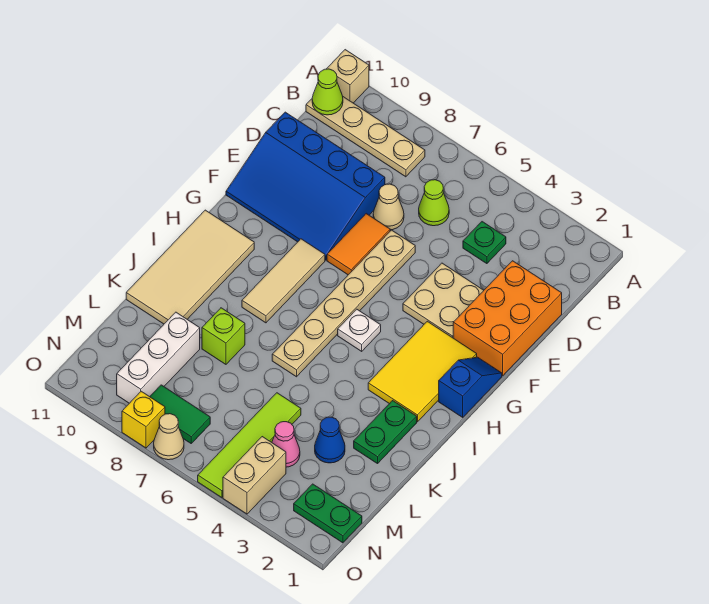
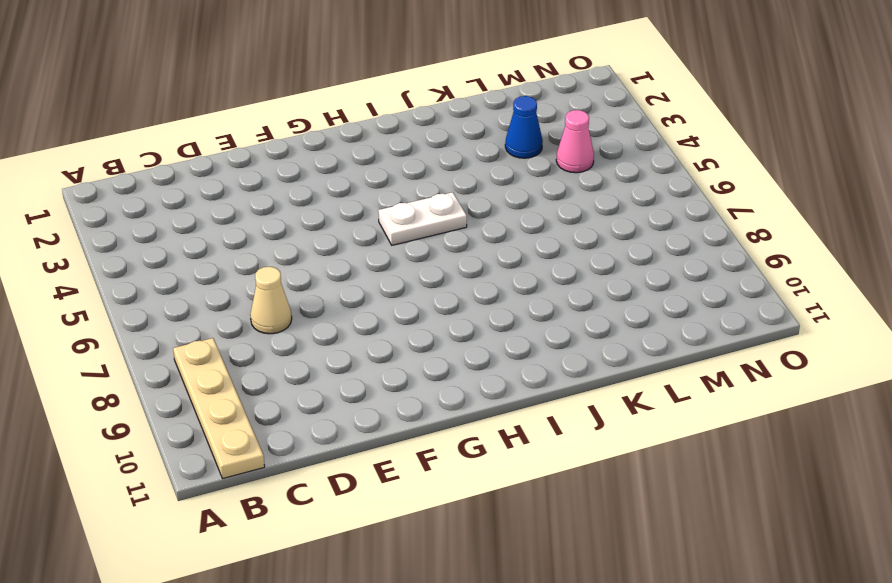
white 1x2 plate [378,192,467,245] -> white 1x1 plate [338,309,381,351]
none -> tan 1x1 brick [327,50,369,103]
none -> green 1x1 plate [463,222,506,264]
none -> lime 1x1 cone [419,180,449,226]

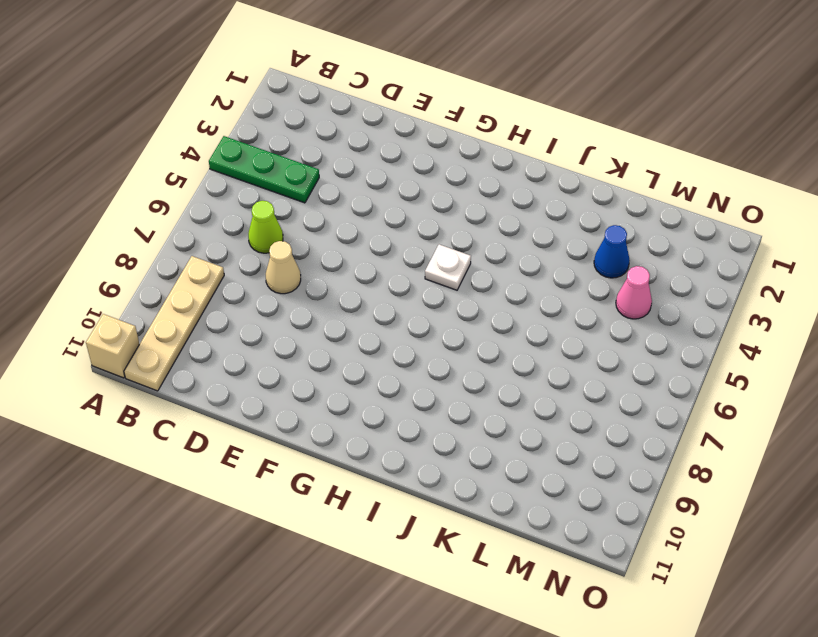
green 1x3 plate [209,136,319,203] -> green 1x1 plate [463,222,506,264]
none -> orange 2x3 brick [453,261,562,376]
none -> blue 3x4 slope [226,112,385,260]
none -> tan 2x2 plate [403,263,484,338]

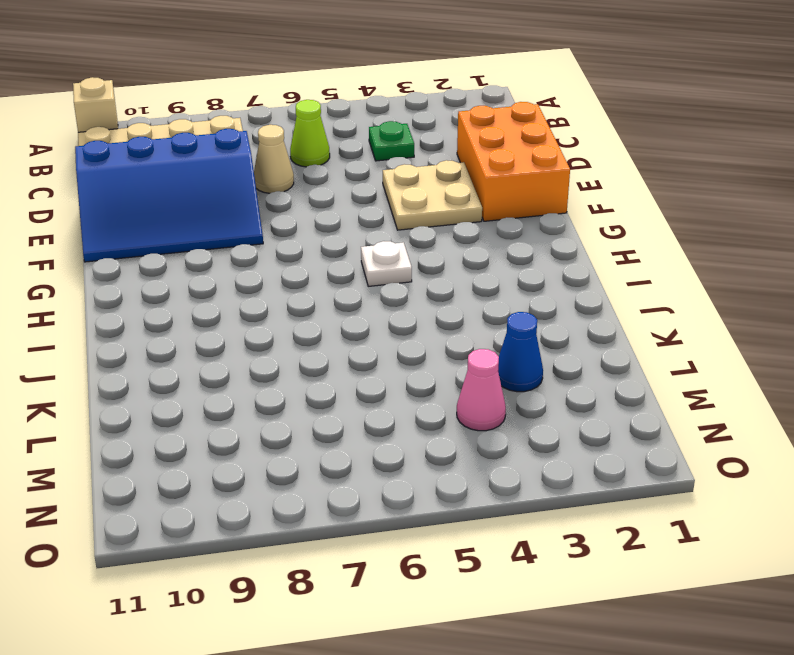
none -> tan 1x6 plate [272,230,415,377]
none -> orange 1x2 tile [327,214,390,275]
none -> blue 1x2 slope [439,357,502,417]

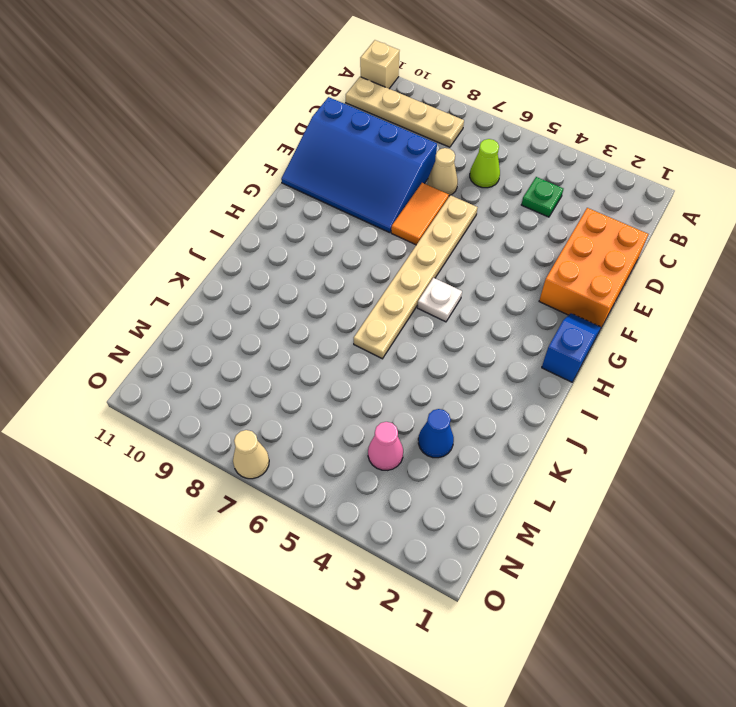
none -> tan 2x2 plate [403,263,484,338]
none -> yellow 2x3 tile [368,321,477,422]
none -> tan 1x3 tile [242,239,325,323]

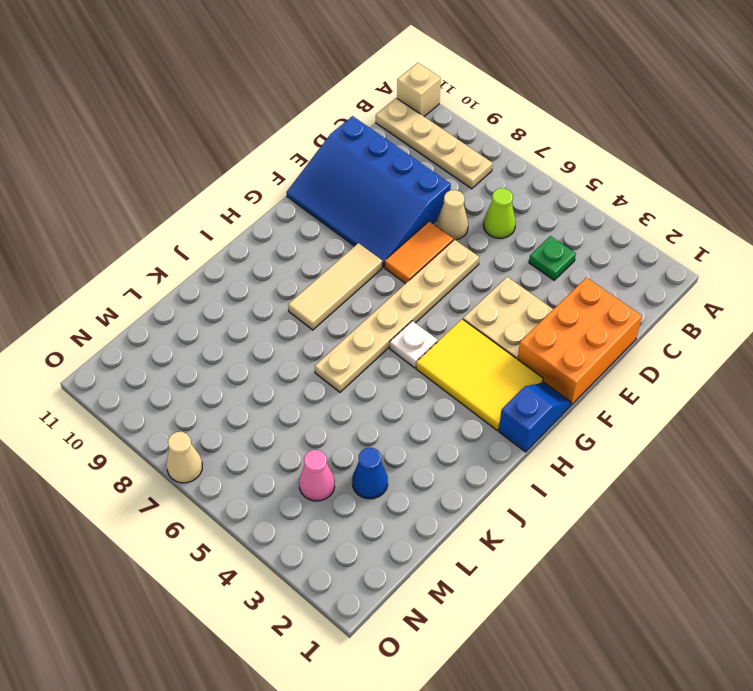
yellow 2x3 tile [416,319,543,430] -> yellow 2x3 tile turned to [368,321,477,422]
none -> tan 2x4 tile [126,210,254,324]
none -> green 1x2 plate [354,401,417,464]
none -> lime 1x1 brick [202,308,245,364]

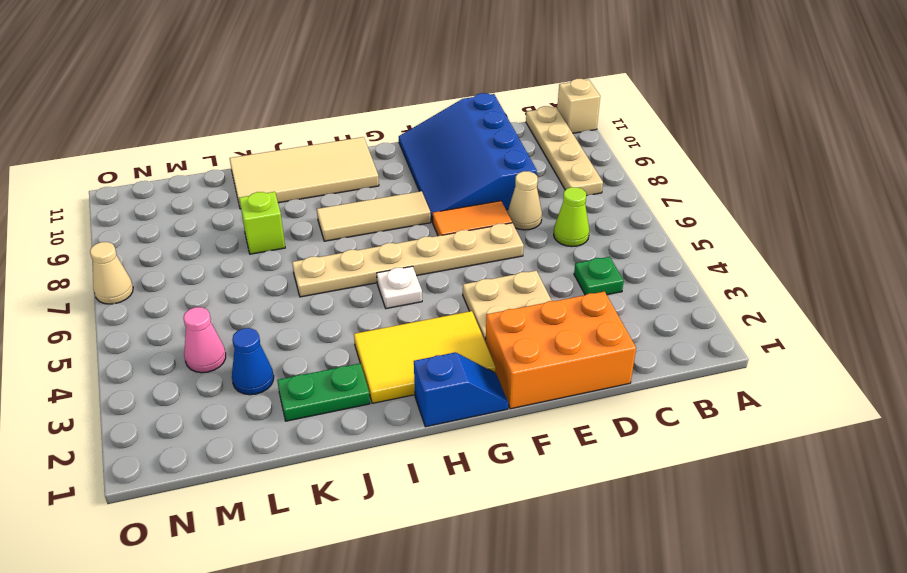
none -> lime 1x4 tile [198,393,301,498]
none -> white 1x3 brick [117,312,200,403]
none -> green 1x2 plate [294,484,362,543]

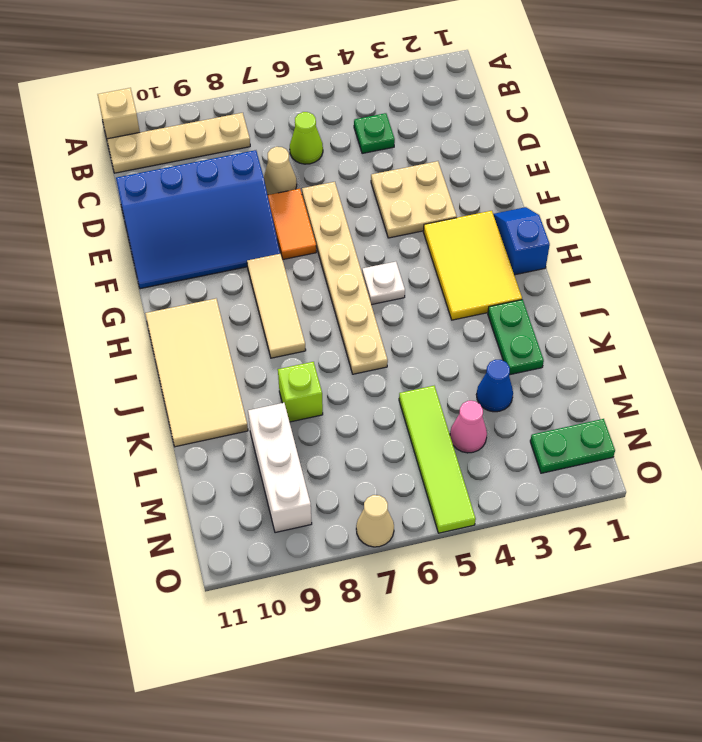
none -> orange 2x3 brick [453,261,562,376]
none -> tan 1x2 brick [223,437,286,514]
none -> green 1x2 tile [150,385,210,443]

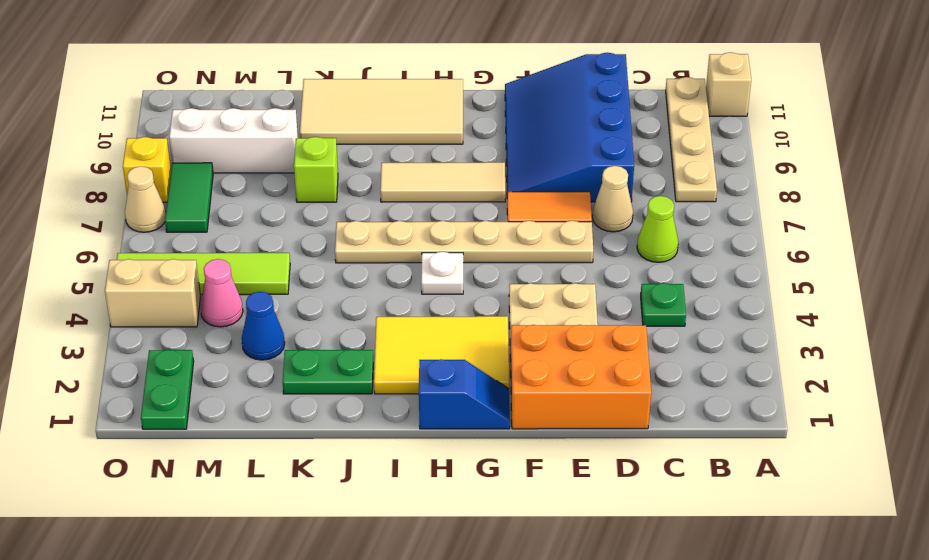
none -> lime 1x1 cone [312,69,343,115]

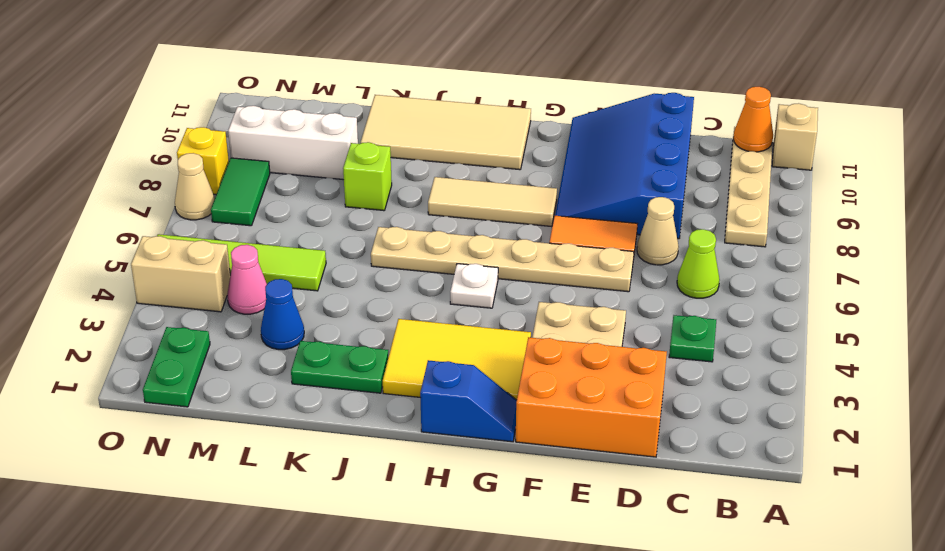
orange 1x1 cone [733,87,773,152] -> lime 1x1 cone [312,69,343,115]

